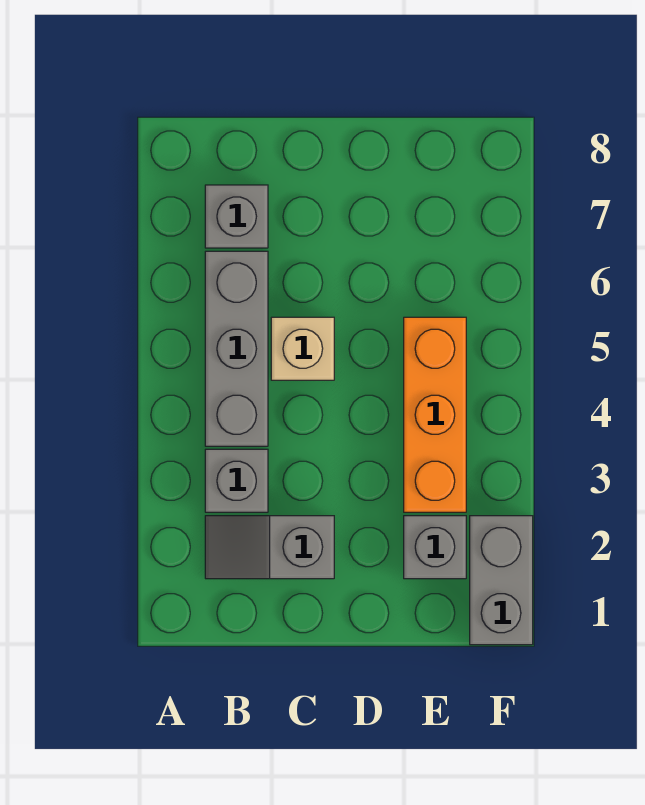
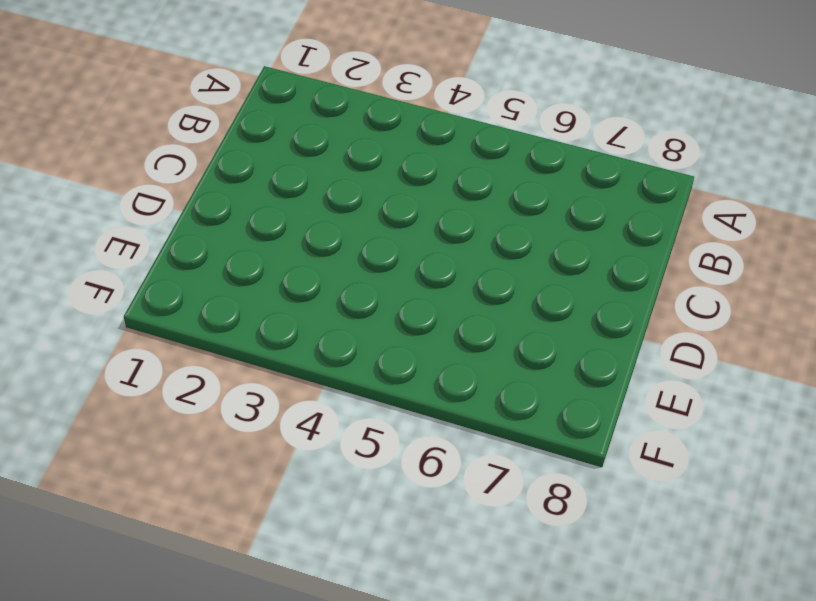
none -> grey 1x2 slope [205,516,334,579]
none -> grey 1x1 brick [205,449,268,512]

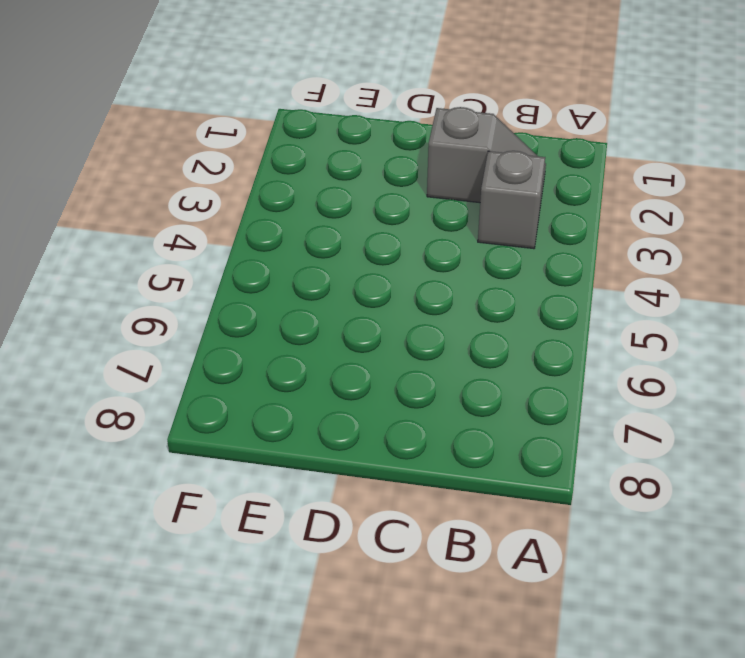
none -> grey 1x3 brick [205,251,268,446]
none -> grey 1x1 brick [205,185,268,248]

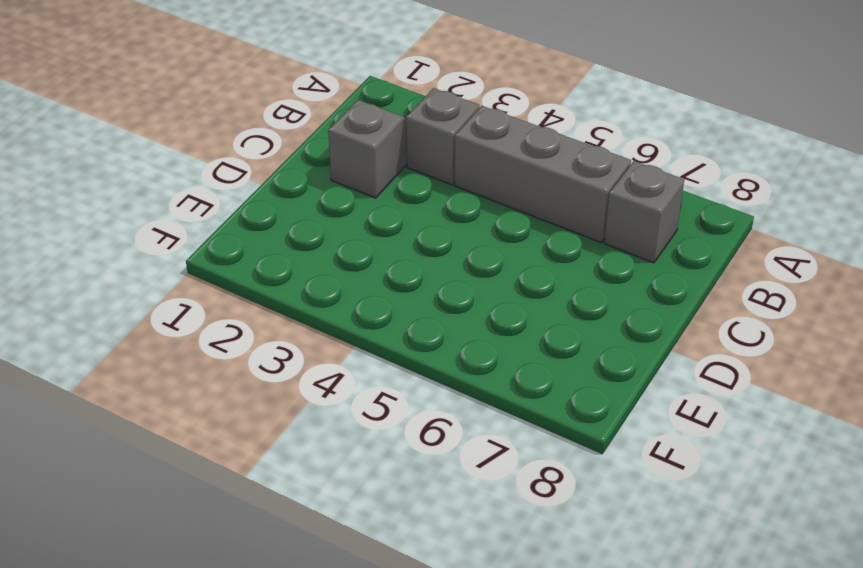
none -> tan 1x1 brick [271,317,334,380]
none -> grey 1x1 brick [404,516,466,579]

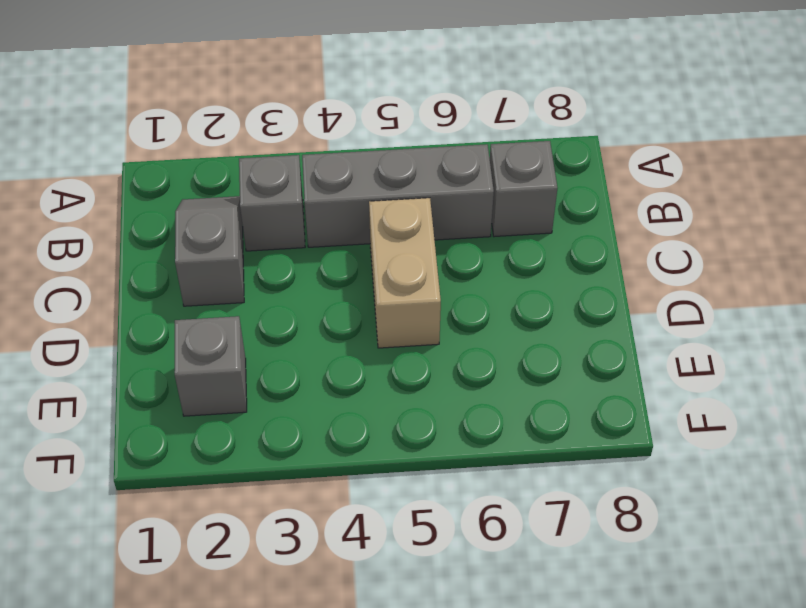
tan 1x2 brick [369,198,441,348] -> tan 1x1 brick [271,317,334,380]
none -> orange 1x3 brick [404,317,466,512]
none -> grey 1x2 brick [470,516,533,645]

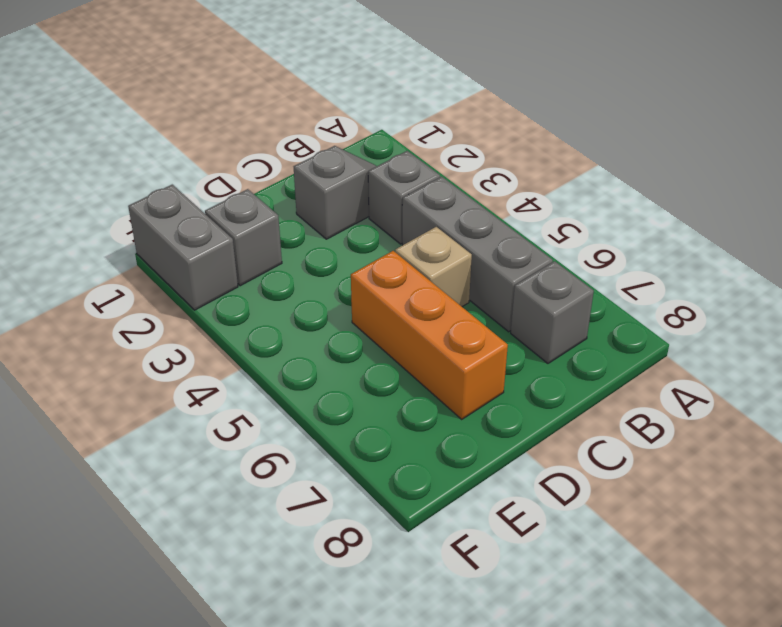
orange 1x3 brick [351,251,508,419] -> orange 1x3 brick moved to [404,317,466,512]

